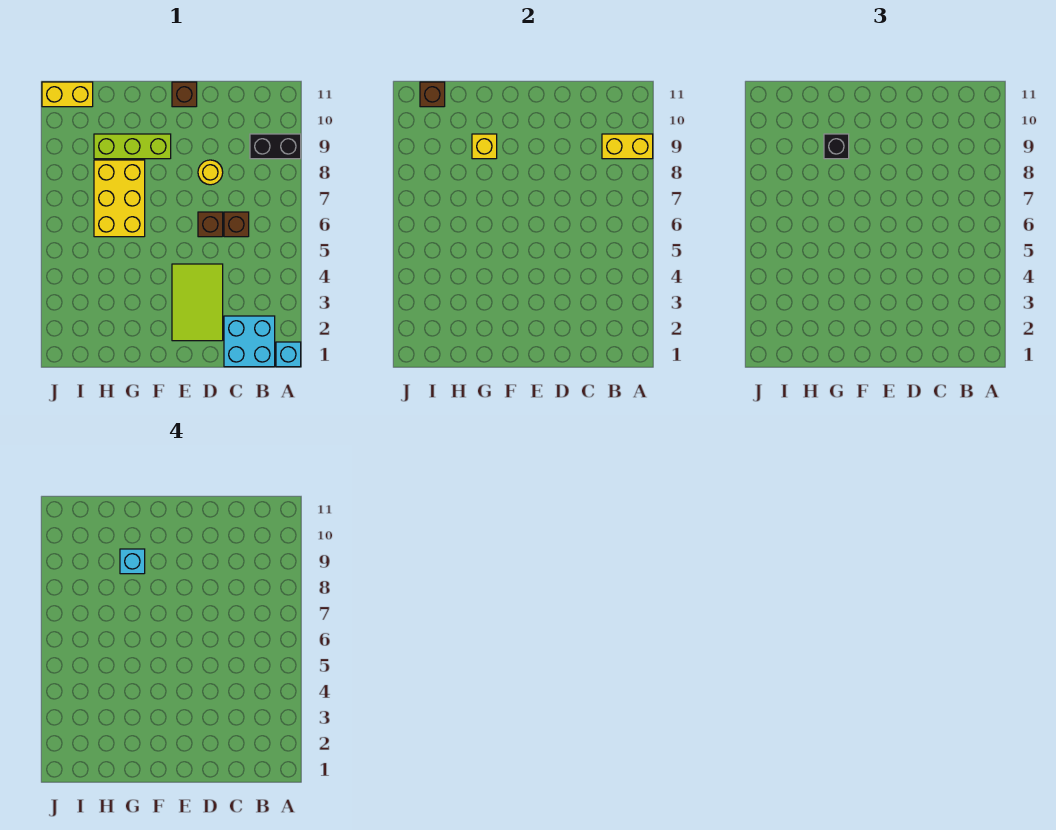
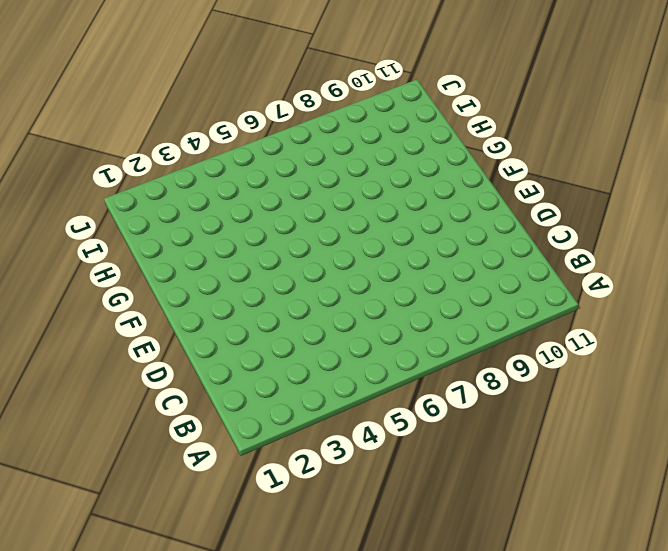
none -> cyan 1x1 brick [276,342,301,367]
none -> black 1x2 brick [250,134,301,159]
none -> cyan 2x2 brick [224,316,275,367]

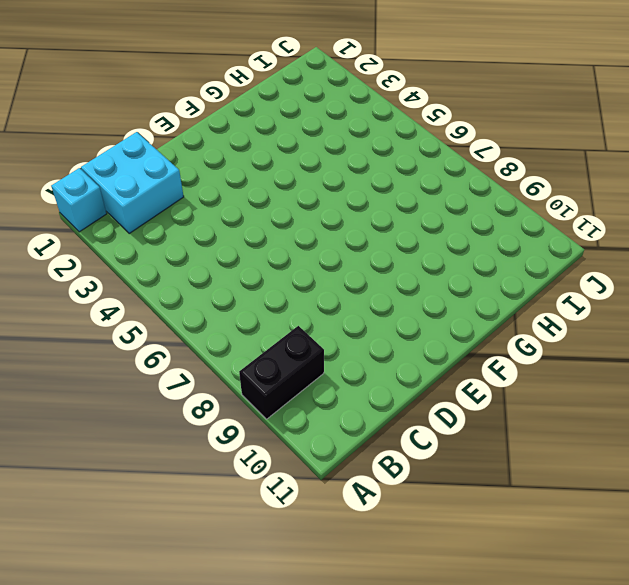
none -> brown 1x1 brick [224,212,249,237]
none -> lime 2x3 tile [172,264,223,341]
none -> brown 1x1 brick [198,212,223,237]

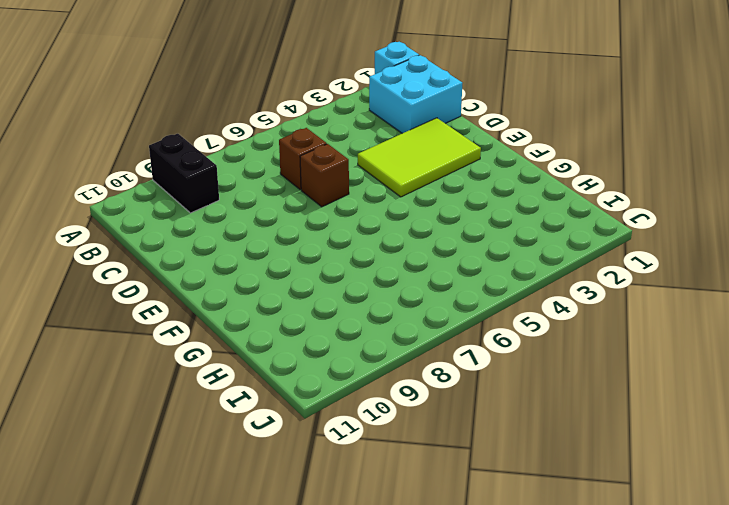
none -> yellow 1x1 round brick [198,160,223,185]
none -> brown 1x1 brick [172,82,197,107]
none -> lime 1x3 brick [94,134,171,159]

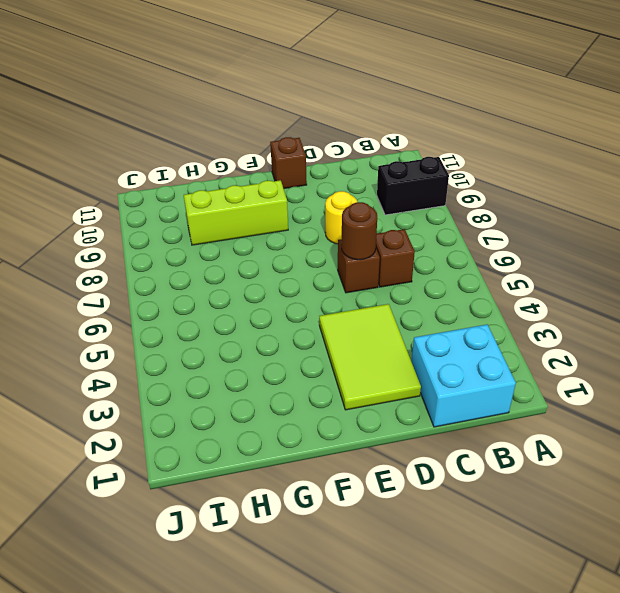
brown 1x1 round brick [342,202,377,260] -> none
none -> cyan 1x1 brick [276,342,301,367]
none -> yellow 2x3 brick [94,160,145,237]
none -> yellow 1x2 brick [42,82,93,107]

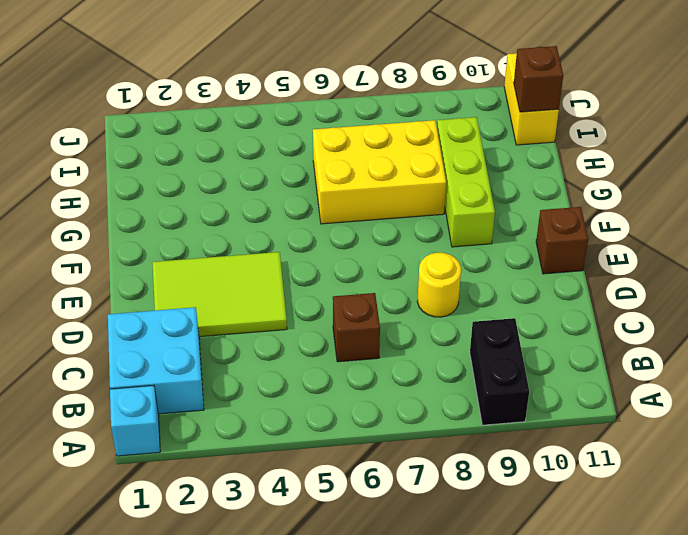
none -> brown 1x1 brick [198,212,223,237]
none -> yellow 1x2 brick [602,134,653,159]
none -> yellow 1x1 brick [472,134,497,159]

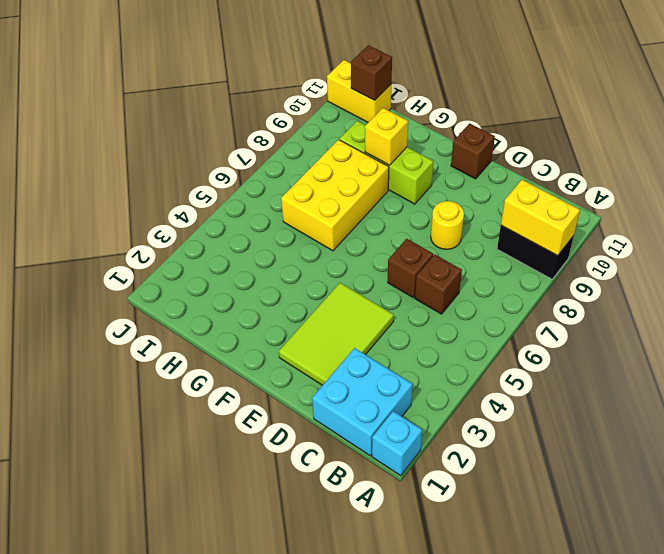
none -> black 1x1 brick [824,134,849,159]
none -> cyan 1x1 brick [120,549,145,574]

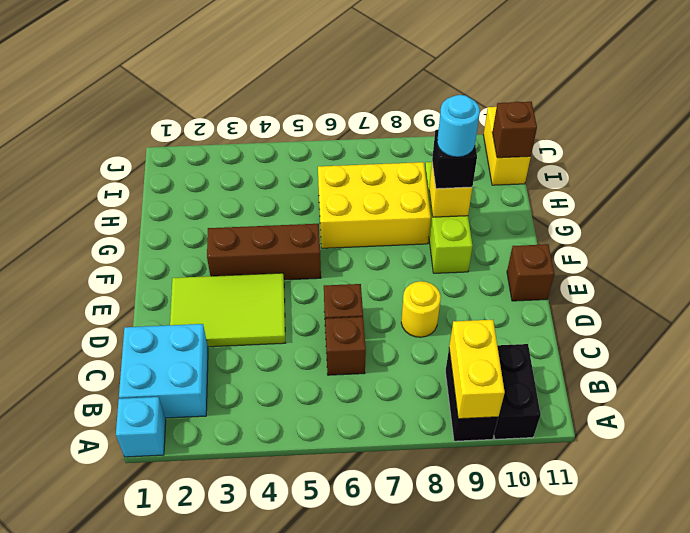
black 1x2 brick [494,344,541,439] -> none
brown 1x3 brick [207,224,321,280] -> none
cyan 1x1 round brick [437,95,480,157] -> cyan 1x1 brick [120,549,145,574]

